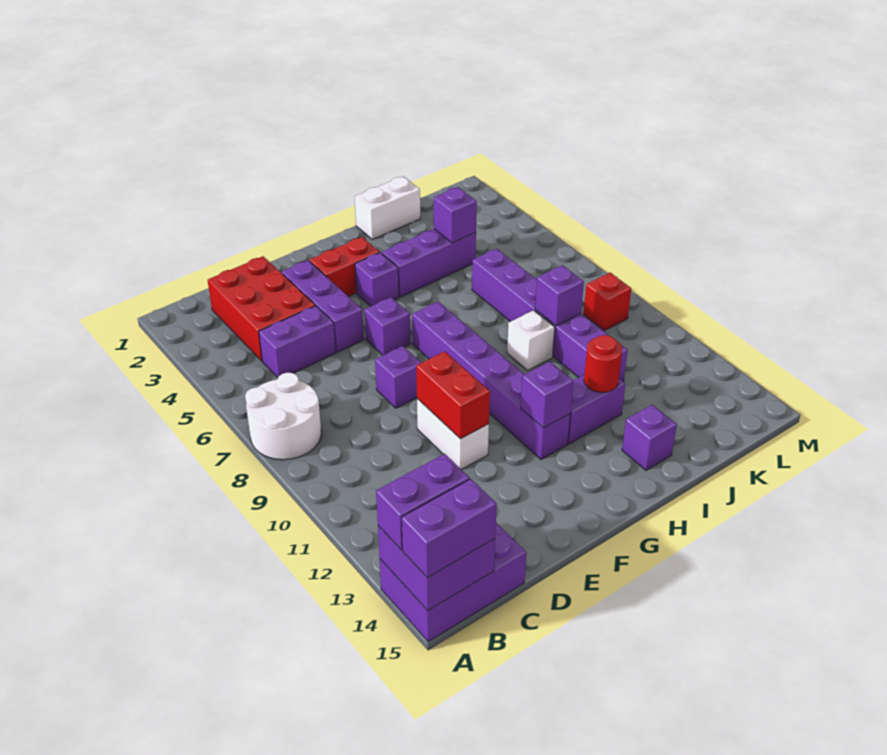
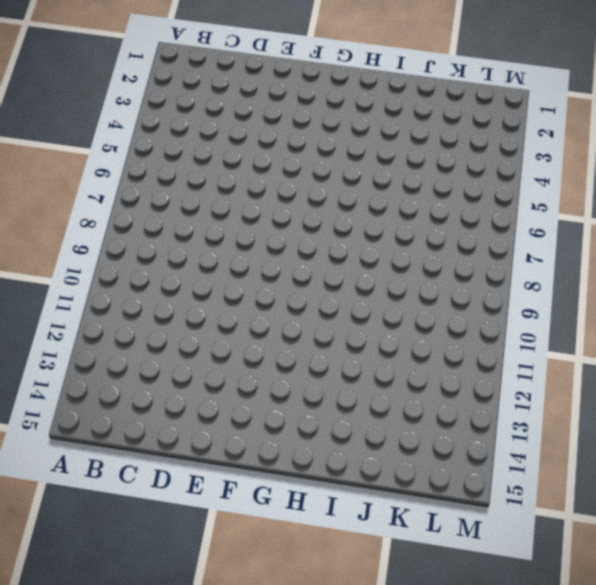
none -> white 2x2 round brick [245,373,321,460]
none -> purple 2x3 brick [380,523,526,642]
none -> red 2x3 brick [208,256,315,361]

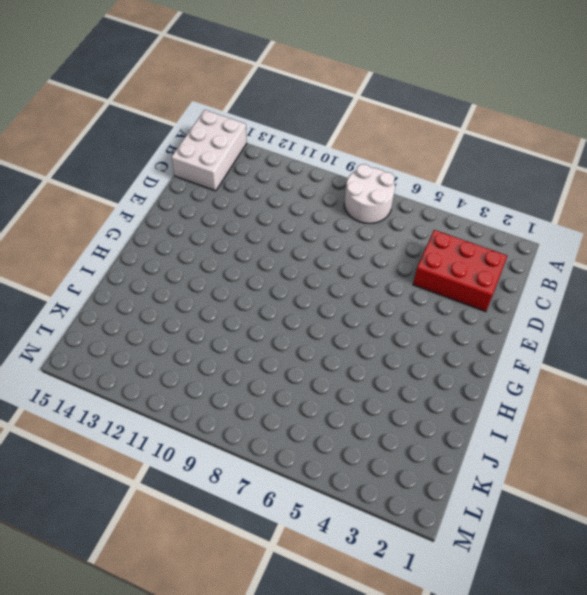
white 2x3 brick [171,110,247,191] -> purple 2x3 brick [380,523,526,642]
none -> purple 1x2 brick [259,306,336,378]
none -> purple 1x3 brick [282,260,364,352]
none -> purple 1x1 brick [375,346,421,408]

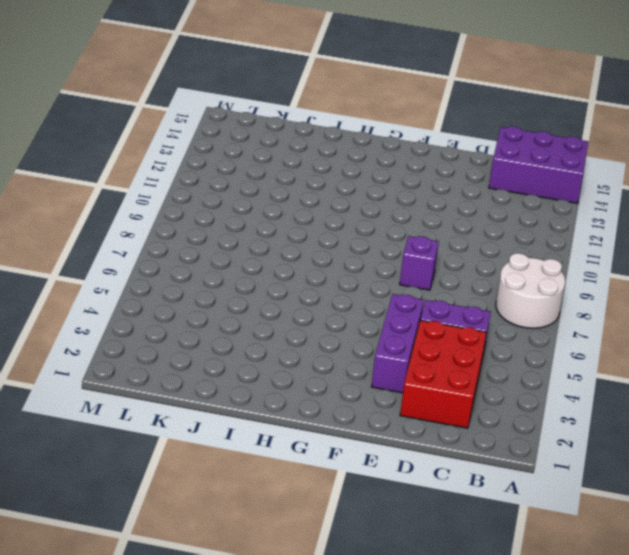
none -> white 1x2 brick [417,399,489,470]
none -> red 1x2 brick [310,237,380,296]
none -> purple 1x1 brick [365,297,411,355]

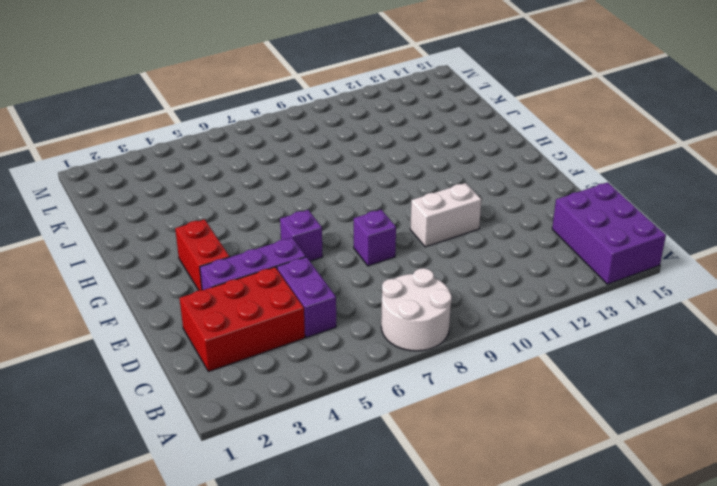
none -> purple 1x1 brick [355,252,399,306]
none -> purple 1x6 brick [412,302,570,459]
none -> purple 1x3 brick [382,229,476,297]

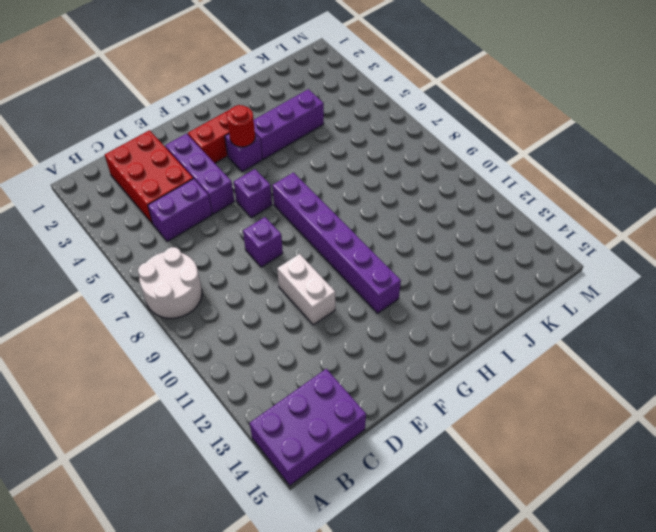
red 1x1 round brick [227,105,255,147] -> red 1x1 round brick moved to [584,335,622,392]
none -> purple 1x2 brick [568,375,626,444]
none -> white 1x2 brick [355,176,420,239]
none -> white 1x1 brick [507,310,555,370]

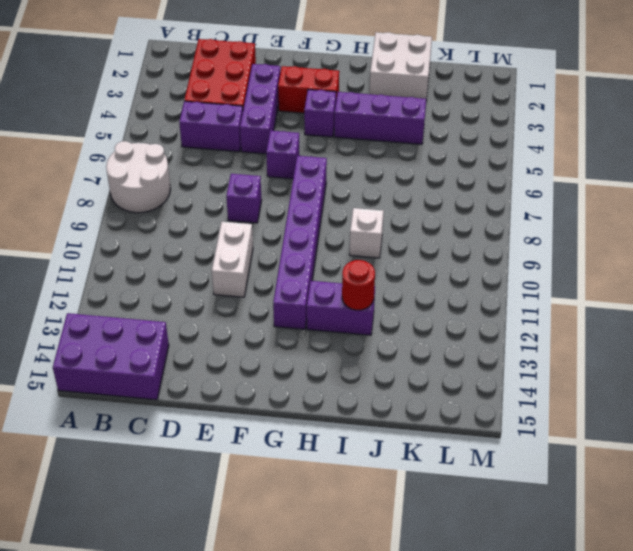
white 2x2 brick [370,32,432,99] -> white 1x2 brick [355,176,420,239]
none -> purple 1x1 brick [622,405,677,470]
none -> purple 1x6 brick [472,249,628,381]
none -> red 1x1 brick [584,273,631,331]

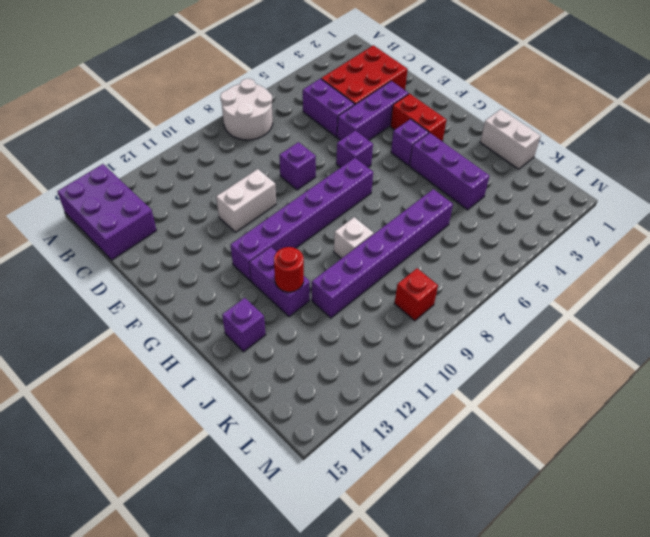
none -> purple 2x2 brick [378,526,495,611]
none -> red 1x2 brick [416,352,490,439]
none -> purple 1x1 brick [521,362,573,428]

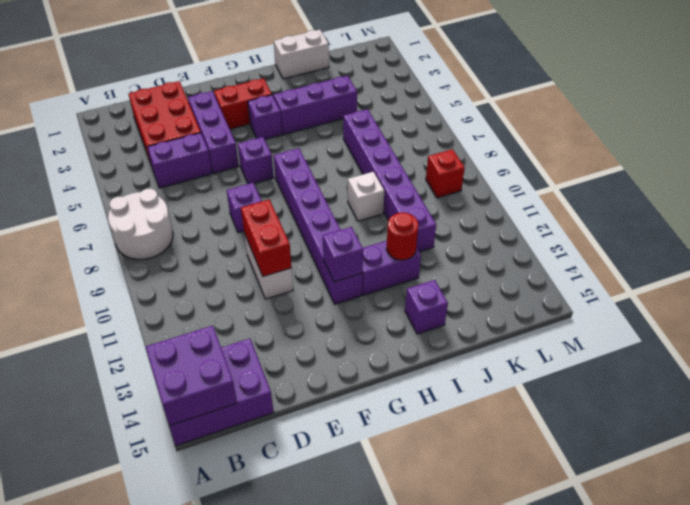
none -> purple 1x1 brick [433,187,477,243]
none -> purple 1x1 brick [535,265,584,326]
none -> purple 1x2 brick [376,454,470,550]

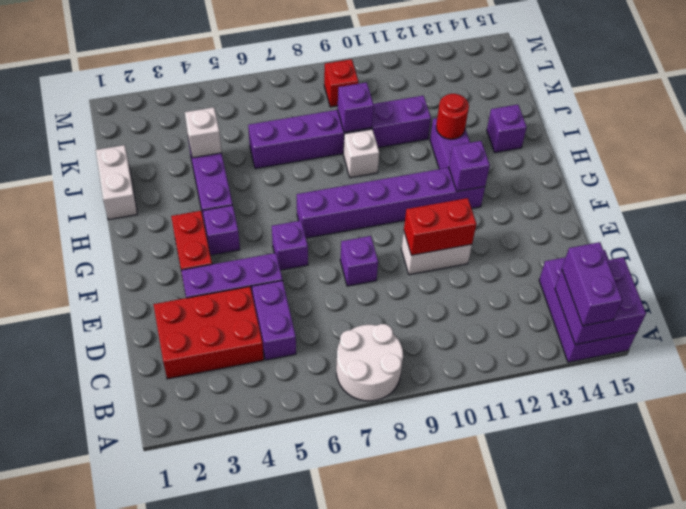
white 1x1 brick [185,107,222,158] -> purple 1x1 brick [433,187,477,243]
none -> purple 1x2 brick [402,479,497,578]

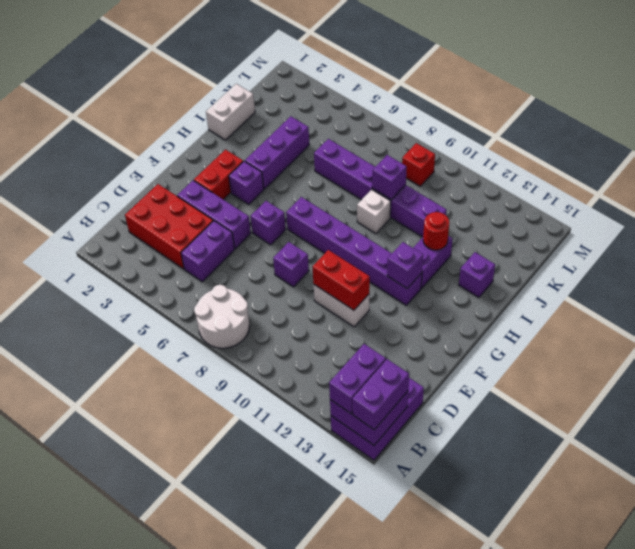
none -> purple 1x1 brick [433,187,477,243]

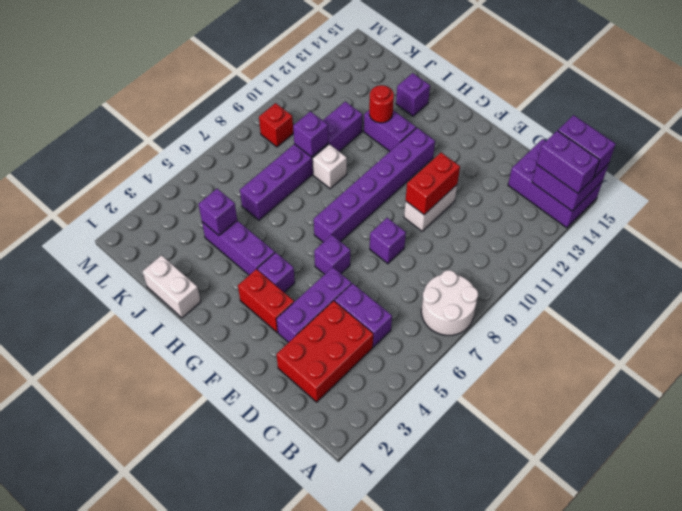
none -> purple 1x1 brick [521,362,573,428]

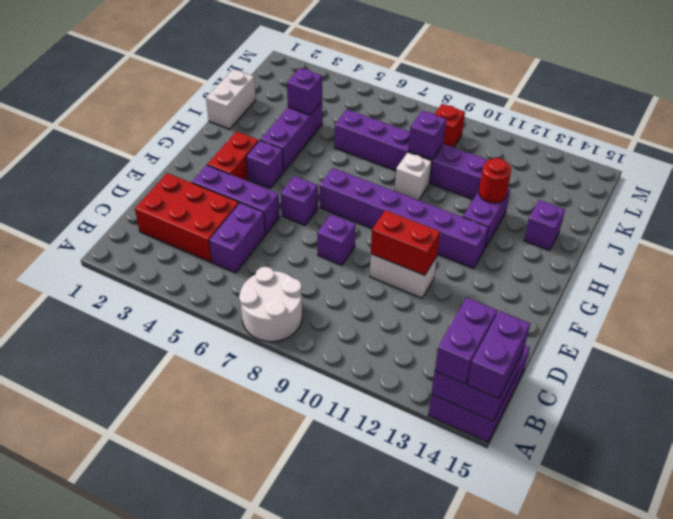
none -> purple 1x1 brick [521,362,573,428]

